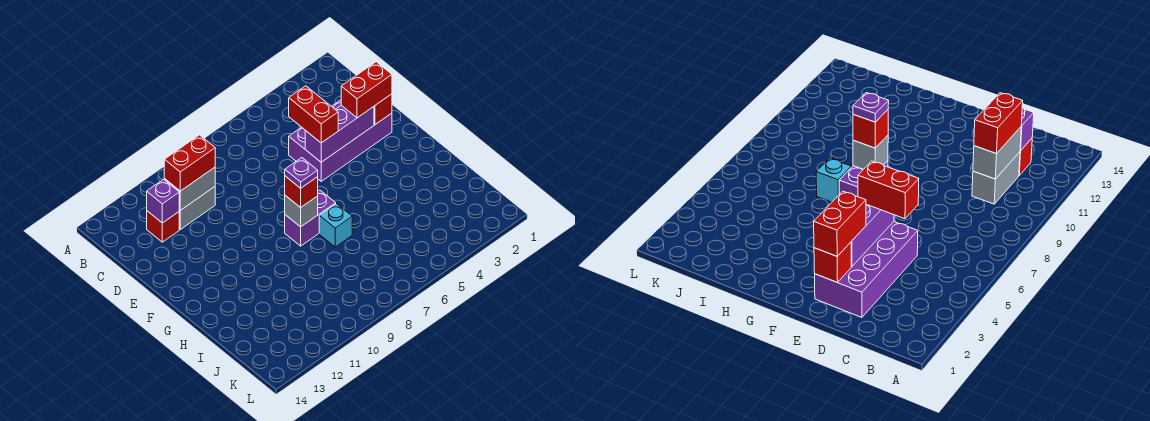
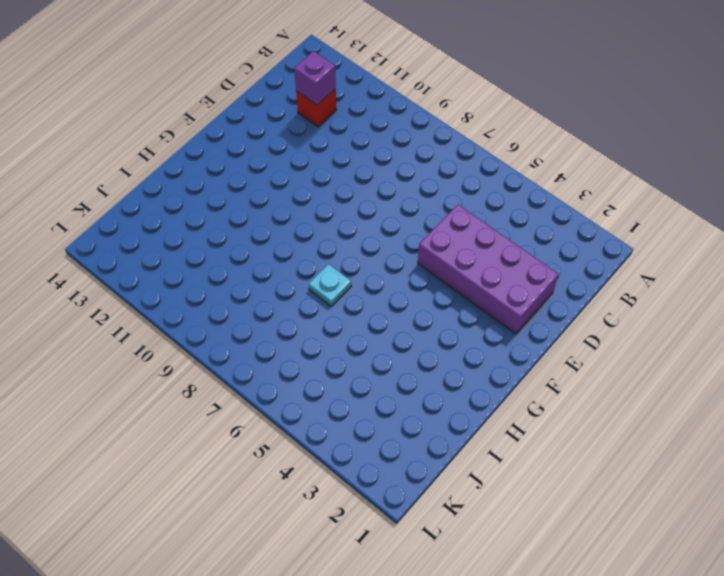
cyan 1x1 plate [309,264,351,307] -> cyan 1x1 brick [319,204,352,247]
none -> grey 1x2 brick [179,187,215,229]
none -> purple 1x2 brick [285,190,336,246]
none -> grey 1x2 brick [164,167,215,210]

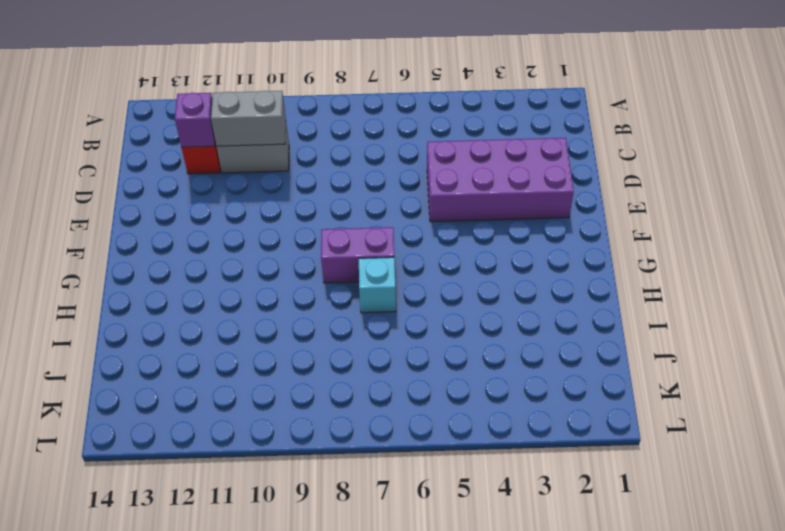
none -> red 1x1 brick [374,94,392,125]
none -> purple 1x3 brick [305,105,374,162]
none -> grey 1x1 brick [285,195,318,227]

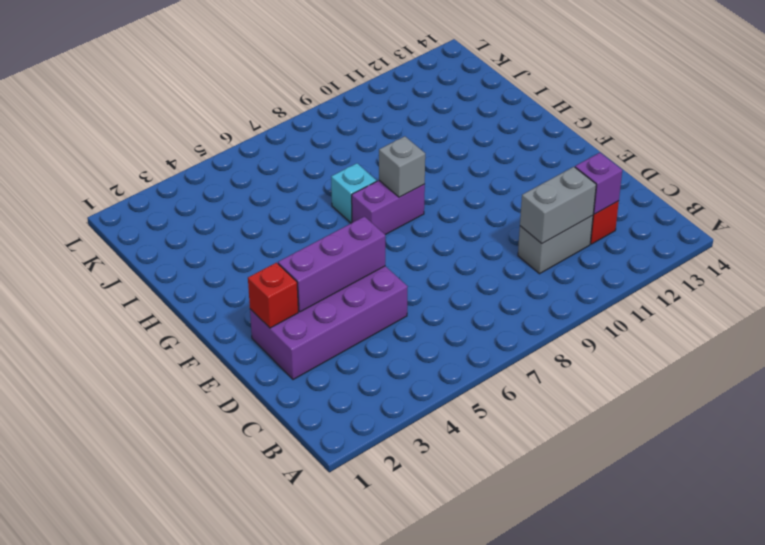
none -> red 1x2 brick [164,135,215,191]
none -> red 1x2 brick [289,86,338,143]
none -> red 1x2 brick [341,62,392,118]

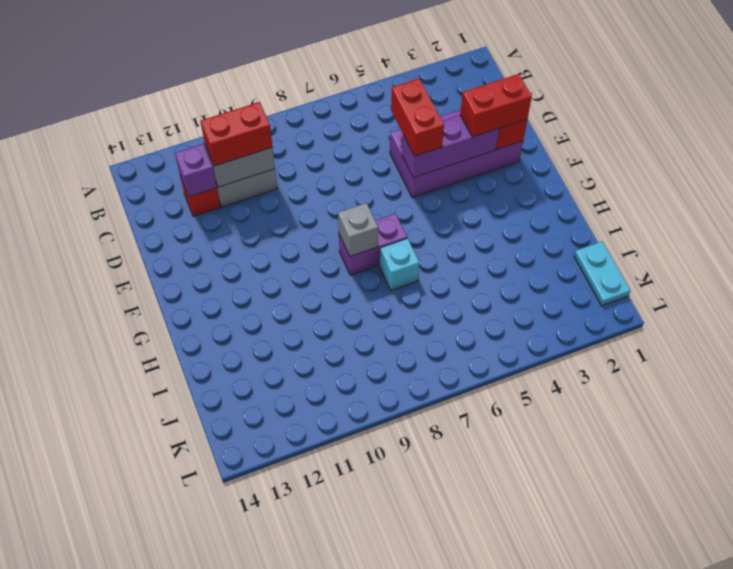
cyan 1x2 plate [574,242,630,306] -> none
none -> red 1x1 brick [285,176,318,208]
none -> purple 1x1 plate [285,158,318,188]

